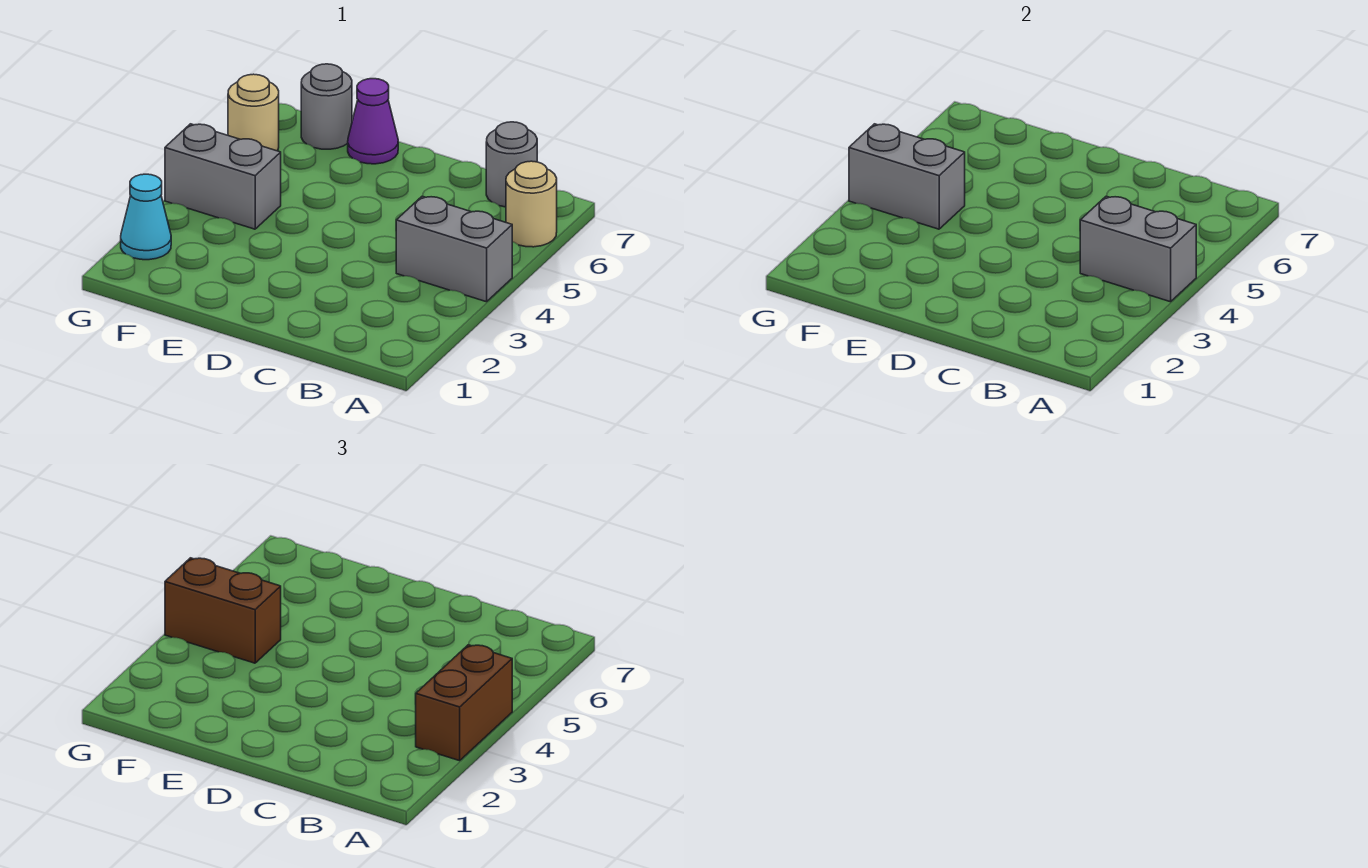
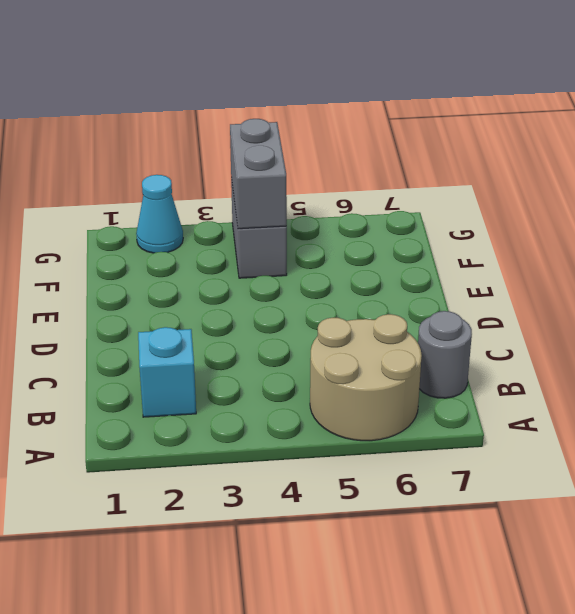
tan 2x2 round brick [310,314,422,441] -> tan 1x1 round brick [506,161,557,247]
cyan 1x1 brick [138,327,196,417] -> none
none -> grey 1x2 brick [396,196,512,302]
none -> purple 1x1 cone [348,79,398,164]
none -> grey 1x1 round brick [301,64,352,149]

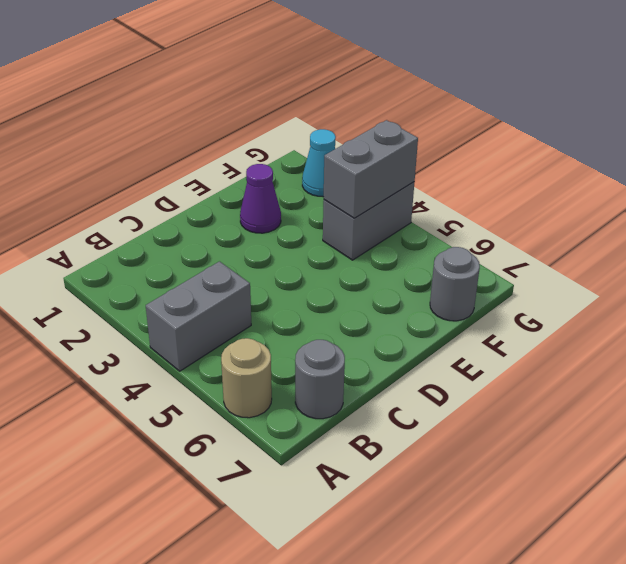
purple 1x1 cone [240,164,281,233] -> purple 1x1 cone moved to [348,79,398,164]
none -> tan 1x1 round brick [228,74,279,151]
none -> grey 1x2 brick [1080,196,1196,302]
none -> brown 1x2 brick [415,645,512,761]

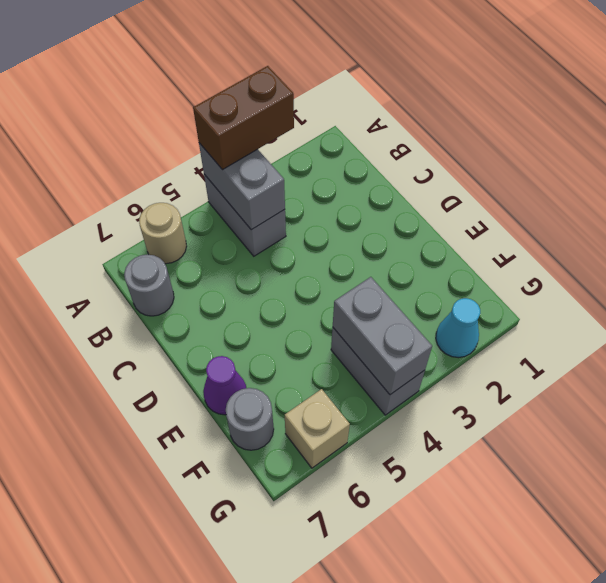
tan 1x1 brick [285,389,350,468] -> tan 1x1 round brick [228,74,279,151]
none -> brown 1x2 brick [165,558,281,663]

